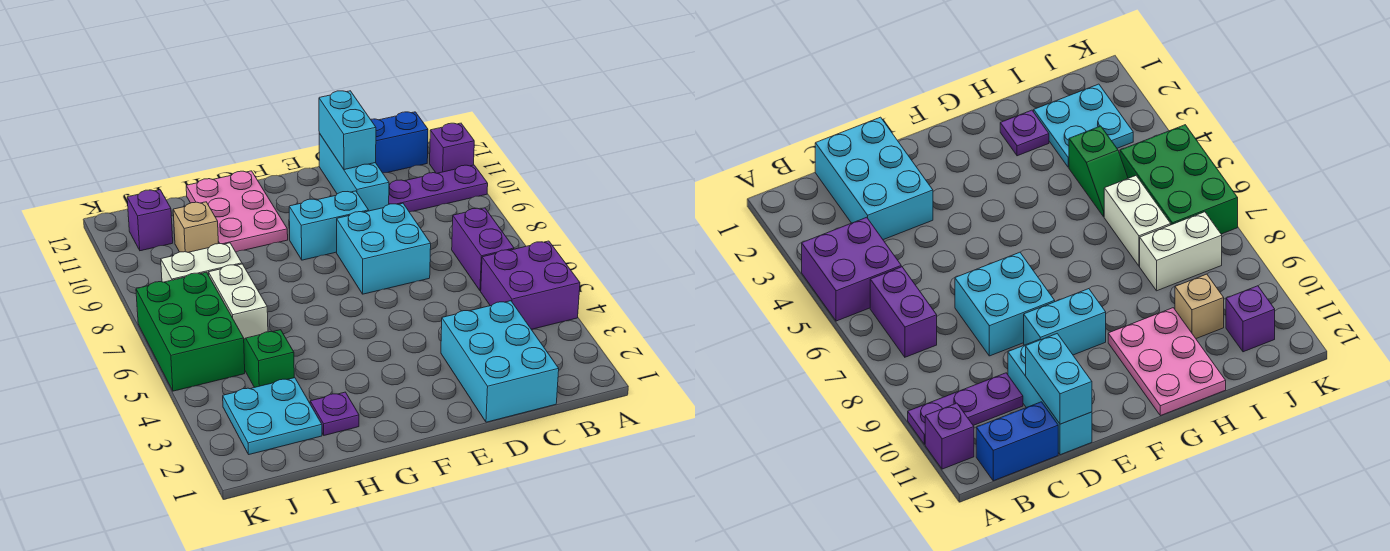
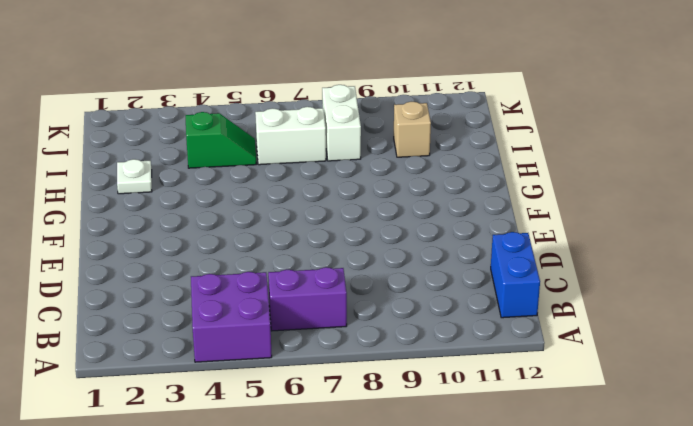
white 1x1 plate [117,159,152,194] -> purple 1x1 plate [310,392,359,435]
none -> purple 1x3 plate [389,165,488,212]
none -> purple 1x1 brick [430,123,474,173]
none -> cyan 2x3 brick [441,301,559,422]

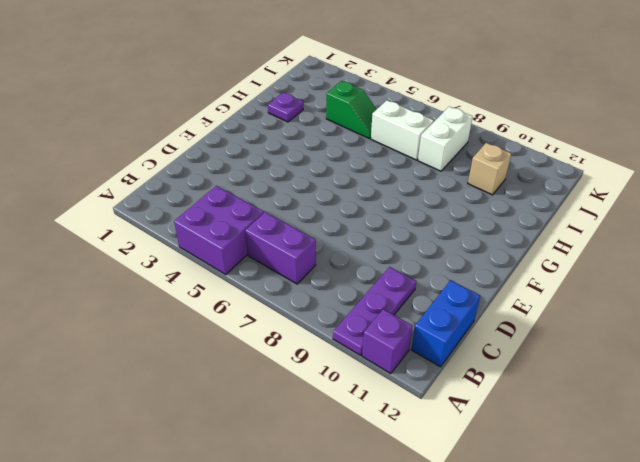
none -> cyan 2x3 brick [441,301,559,422]
none -> cyan 2x2 brick [337,203,431,294]
none -> cyan 1x3 brick [319,133,389,211]

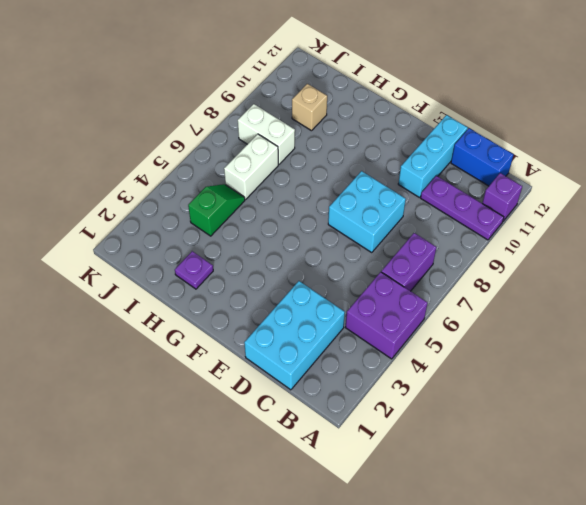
none -> cyan 1x2 brick [289,191,369,260]
none -> pink 2x3 plate [186,171,288,252]
none -> cyan 2x2 plate [223,378,322,454]

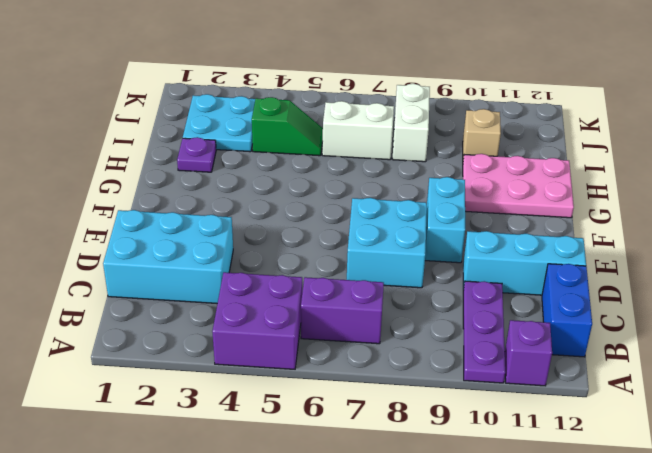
none -> green 2x3 brick [136,272,245,391]
none -> purple 1x1 brick [127,190,173,251]
none -> cyan 1x2 brick [319,91,376,170]

